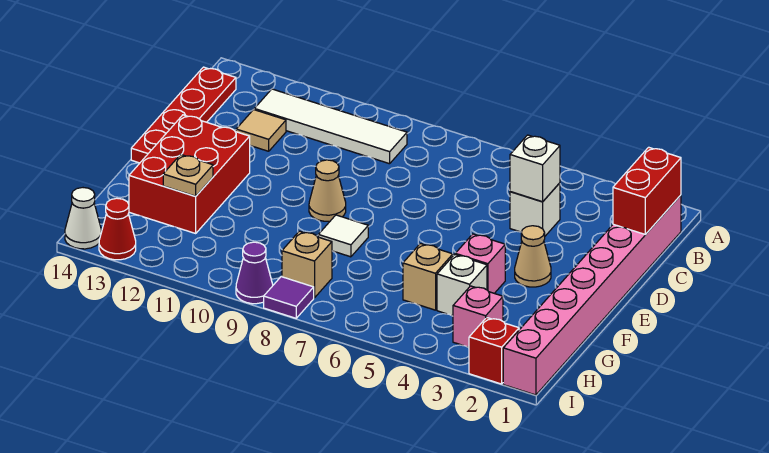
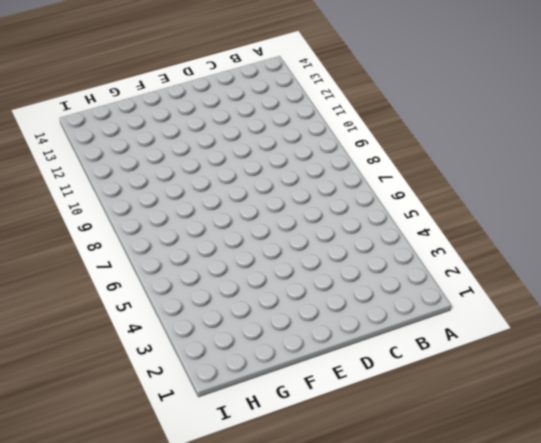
none -> pink 1x8 brick [503,195,681,395]
none -> white 1x4 tile [254,89,407,164]
none -> red 1x4 plate [131,67,236,163]

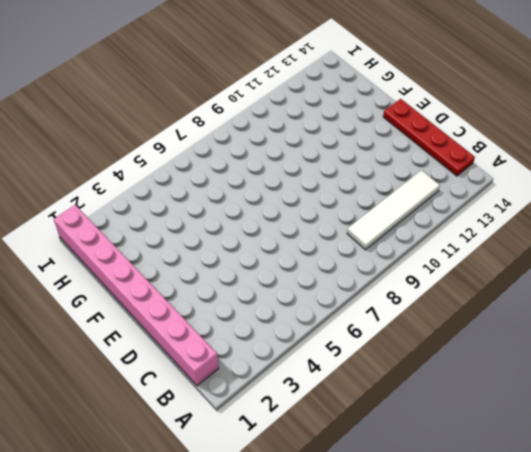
none -> white 1x1 brick [510,183,560,236]
none -> tan 1x1 tile [236,110,286,151]
none -> tan 1x1 cone [515,226,551,287]

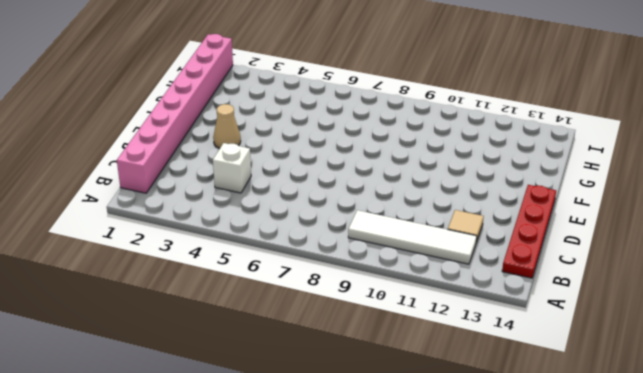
none -> tan 1x1 cone [309,160,346,221]
none -> red 2x3 brick [129,115,250,233]
none -> pink 1x1 brick [455,234,505,293]

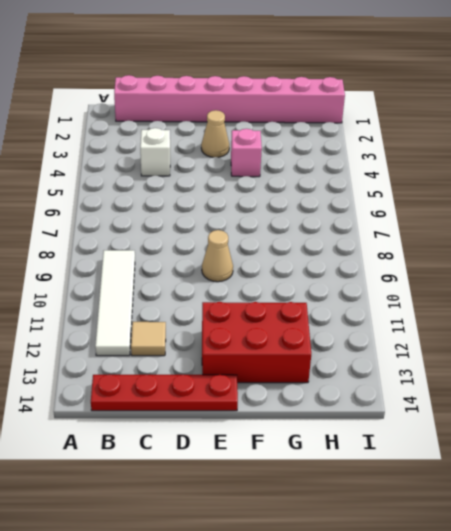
none -> white 1x1 tile [318,215,368,257]
none -> white 1x1 brick [437,254,487,316]
none -> tan 1x1 brick [403,244,453,310]

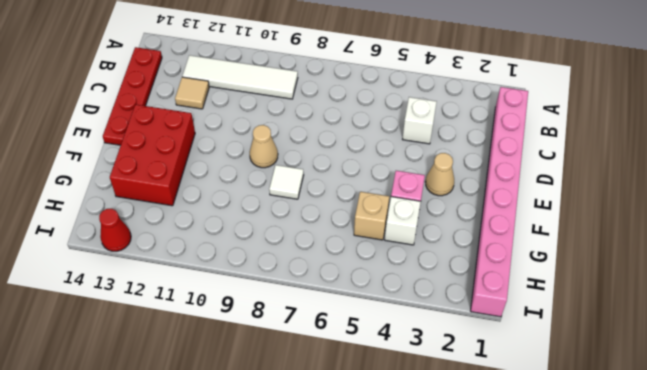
none -> pink 1x1 brick [453,286,503,347]
none -> tan 1x1 brick [282,231,332,298]
none -> red 1x1 brick [469,317,519,384]

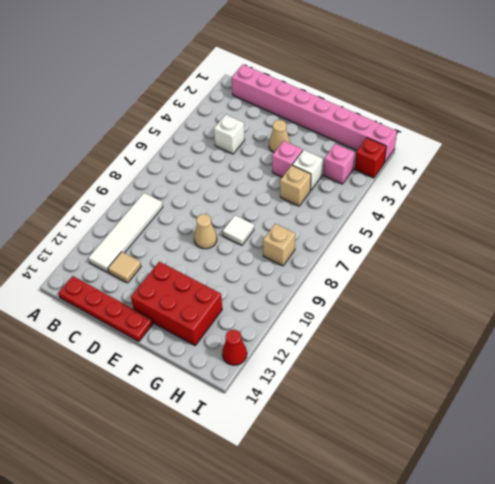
none -> purple 1x1 tile [264,277,314,318]
none -> purple 1x1 cone [236,242,273,304]
none -> white 1x1 cone [65,188,101,249]

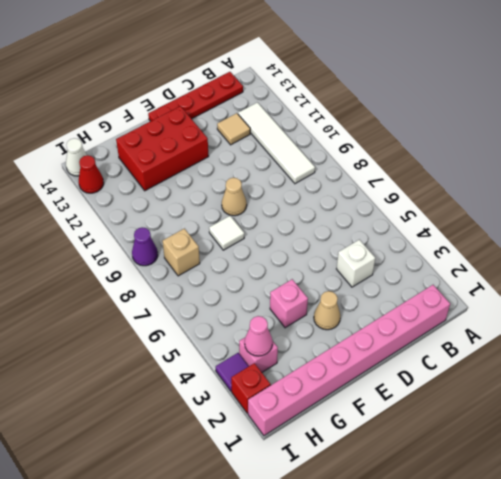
pink 1x1 cone [245,316,272,356] -> none
purple 1x1 tile [216,353,249,391] -> purple 1x1 tile moved to [264,277,314,318]
none -> white 1x1 brick [437,254,487,316]
none -> tan 1x1 brick [403,244,453,310]
none -> red 1x2 brick [613,147,681,235]

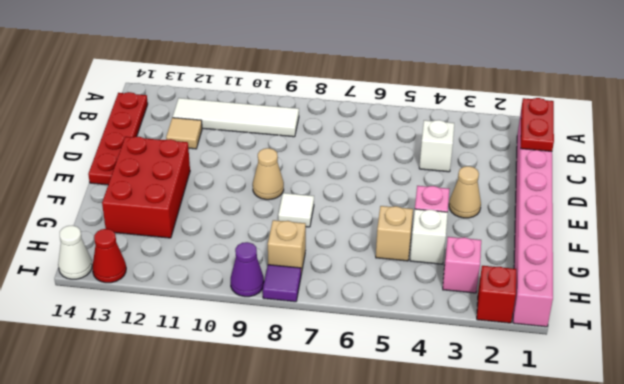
red 1x2 plate [521,98,554,151] -> red 1x2 brick [613,147,681,235]
none -> white 1x1 brick [510,135,560,202]
none -> tan 1x1 plate [163,155,213,196]

